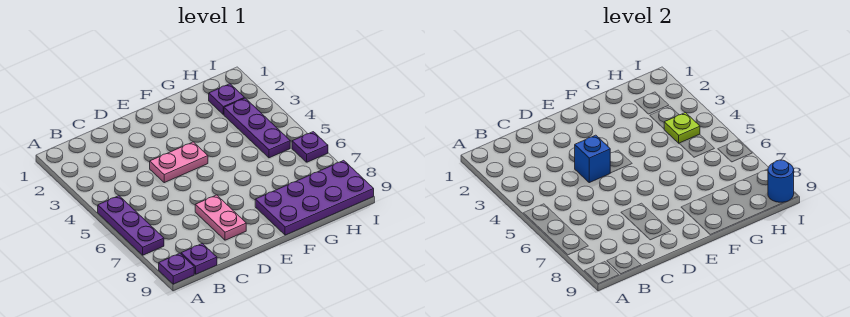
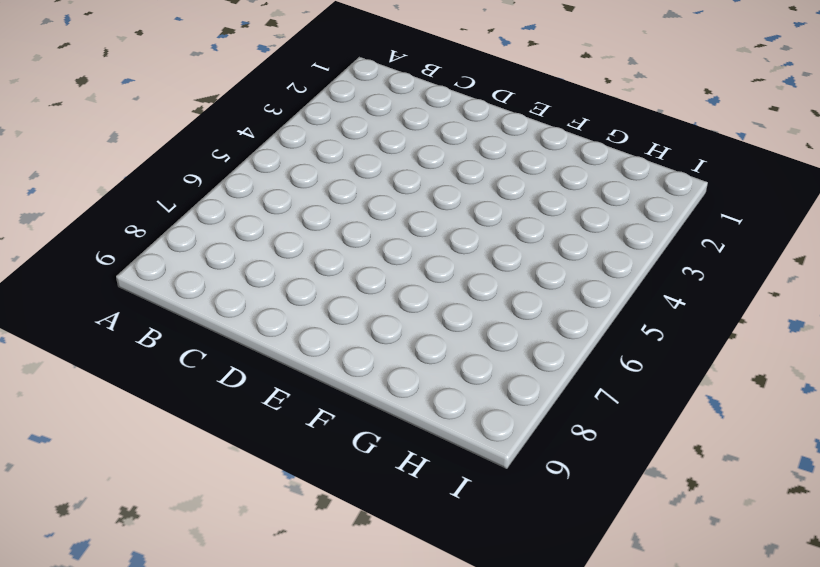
none -> purple 1x3 plate [98,196,164,255]
none -> purple 1x1 plate [159,253,194,284]
none -> purple 1x1 plate [181,243,217,274]

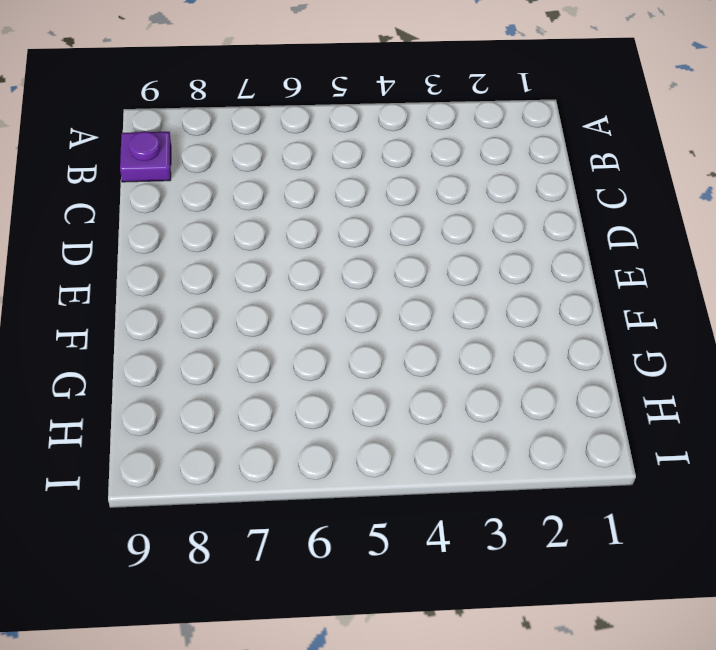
none -> purple 1x3 plate [98,196,164,255]
none -> purple 1x1 plate [159,253,194,284]
none -> pink 1x2 plate [150,142,208,183]

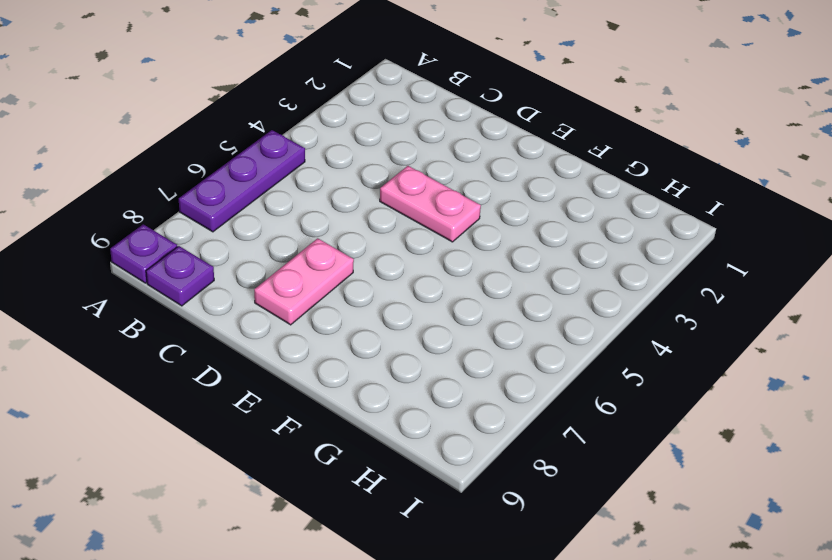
none -> purple 2x4 plate [255,160,374,235]
none -> purple 1x1 plate [209,84,245,114]
none -> purple 1x3 plate [224,98,290,158]

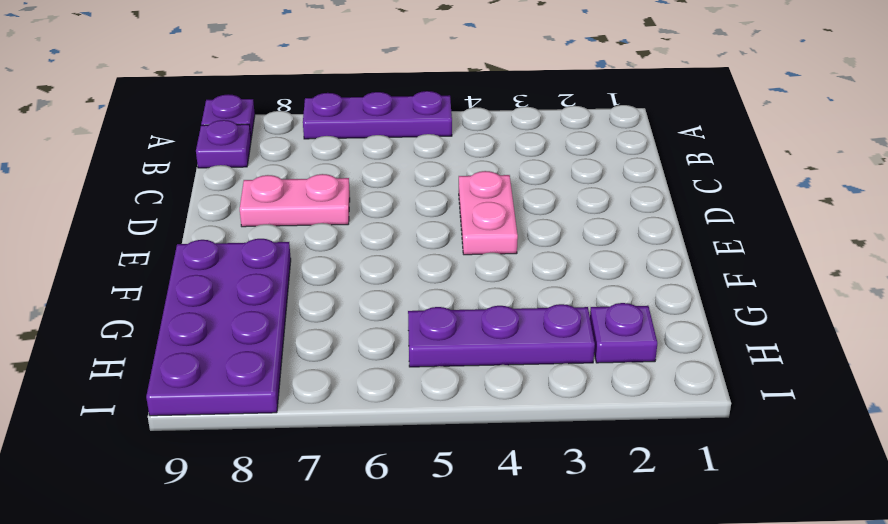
none -> purple 1x1 plate [292,132,328,162]
none -> blue 1x1 brick [575,135,610,183]
none -> lime 1x1 plate [664,112,700,143]

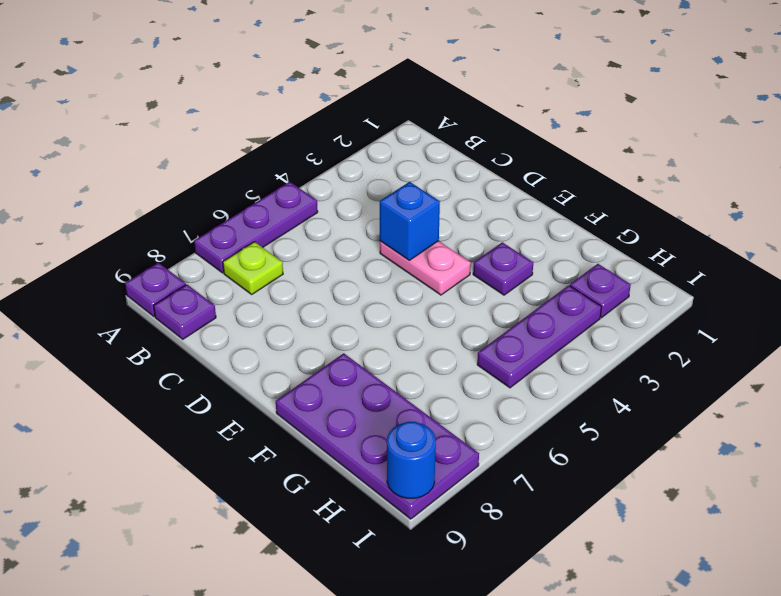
lime 1x1 plate [223,242,283,294] -> lime 1x1 plate moved to [664,112,700,143]
purple 1x1 plate [473,242,533,295] -> purple 1x1 plate moved to [292,132,328,162]
none -> pink 1x2 plate [195,195,246,240]

